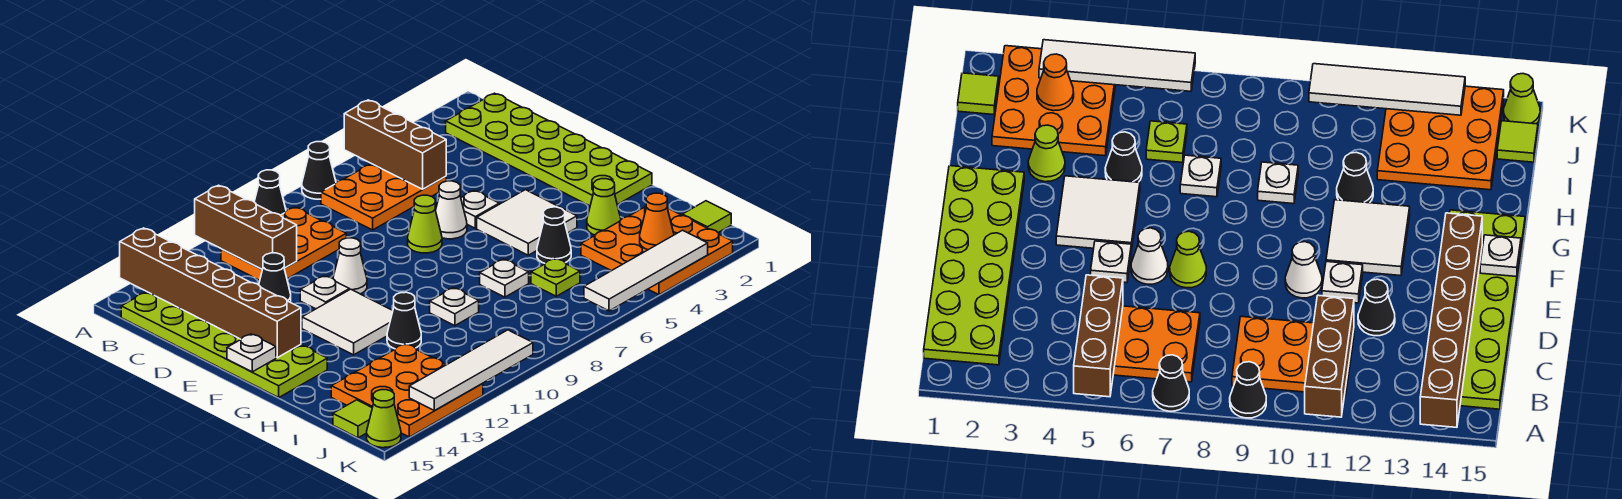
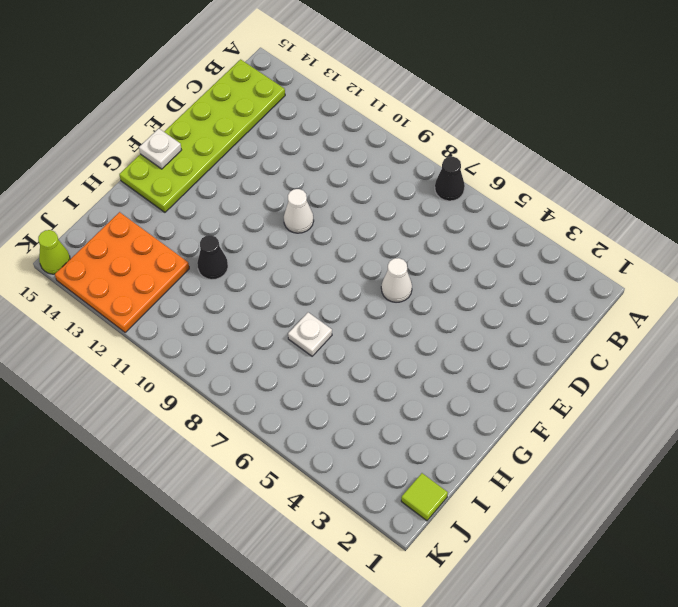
none -> black 1x1 cone [254,170,286,215]
none -> lime 2x6 plate [446,93,652,206]
none -> orange 2x3 plate [321,164,446,230]
none -> orange 2x3 plate [221,207,346,280]

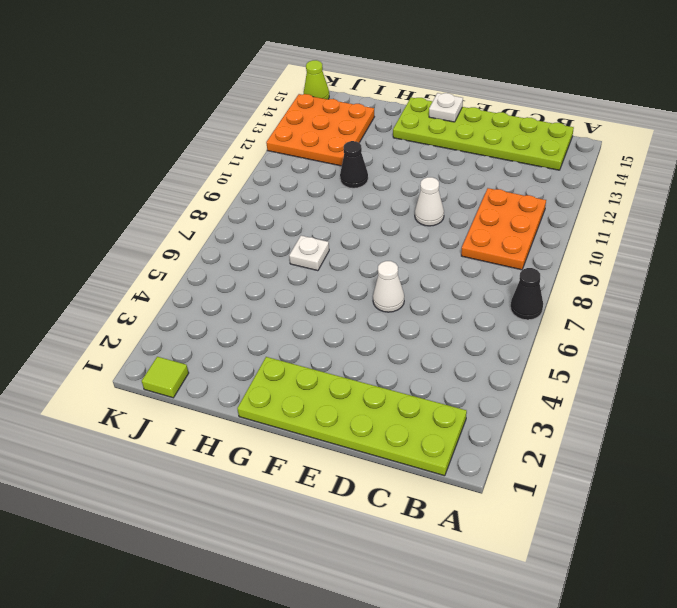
none -> black 1x1 cone [254,170,286,215]
none -> orange 2x3 plate [321,164,446,230]
none -> black 1x1 cone [259,253,291,302]
none -> white 1x1 plate [461,191,499,228]

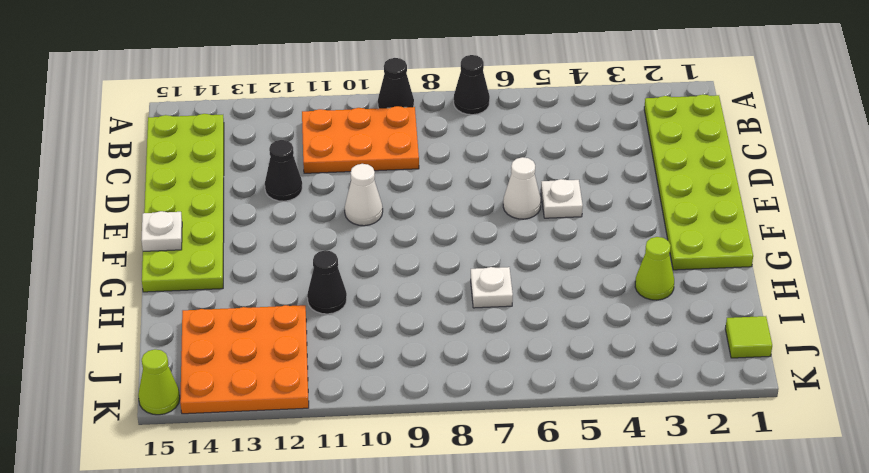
none -> orange 2x3 plate [321,164,446,230]
none -> lime 1x1 cone [408,195,442,253]
none -> white 1x1 plate [300,276,349,309]
none -> white 2x2 tile [477,190,577,255]

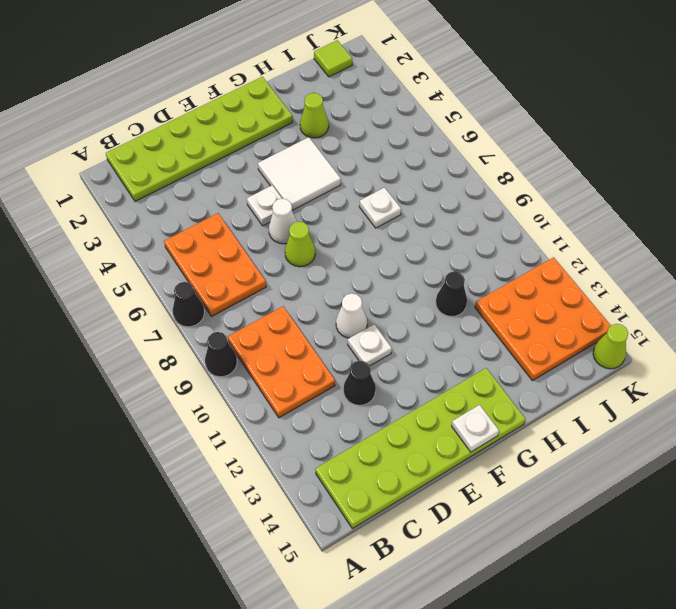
none -> white 2x2 tile [302,289,393,355]
none -> black 1x1 cone [537,207,571,263]
none -> white 1x1 plate [430,288,479,326]
none -> orange 3x3 plate [581,206,733,295]

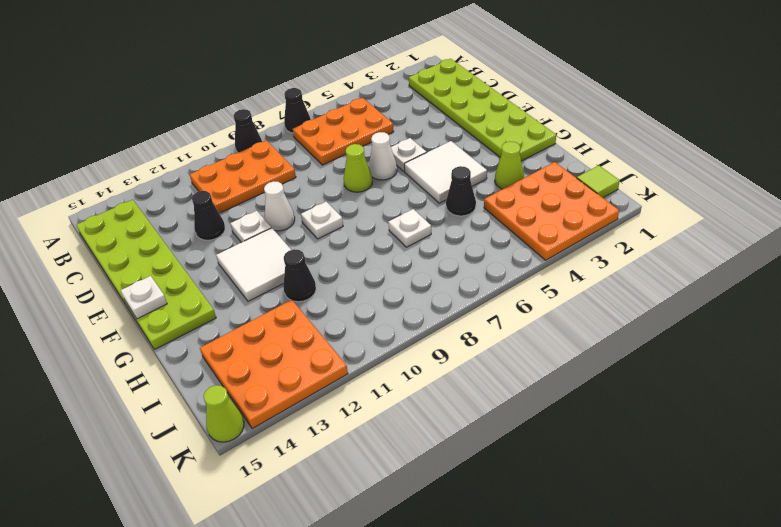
white 1x1 plate [301,202,343,239] -> white 1x1 plate moved to [430,288,479,326]
none -> lime 1x1 plate [531,259,580,296]
none -> lime 1x1 tile [333,400,372,438]
none -> brown 1x3 brick [344,100,446,189]
none -> brown 1x3 brick [195,185,297,269]

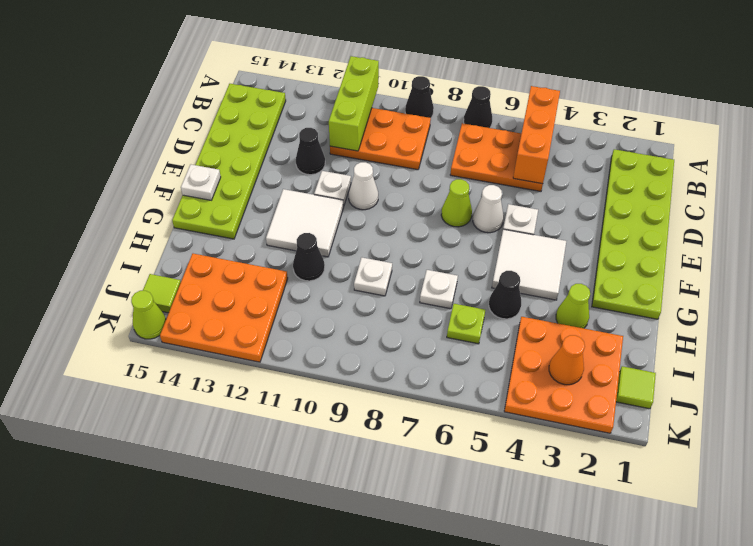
orange 1x3 brick [513,86,560,184] -> brown 1x3 brick [344,100,446,189]
lime 1x3 brick [329,56,379,151] -> brown 1x3 brick [195,185,297,269]
none -> brown 1x6 brick [120,228,301,358]
none -> white 1x4 tile [584,230,708,311]
none -> white 1x4 tile [409,330,533,411]

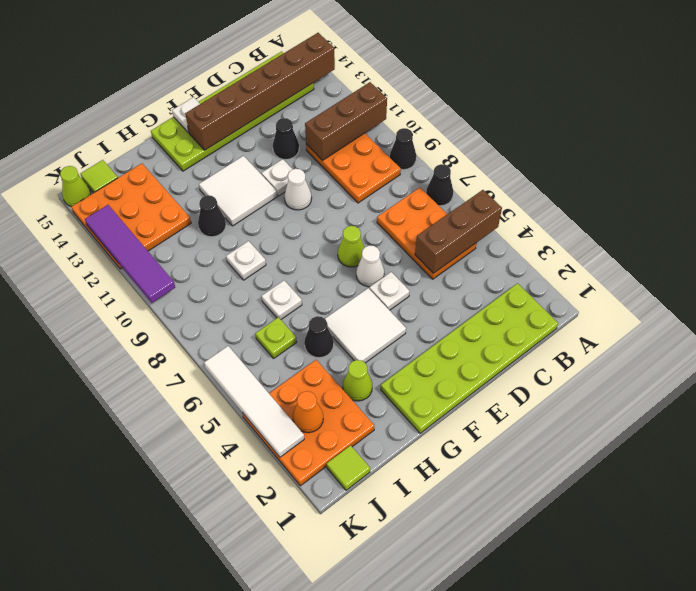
purple 1x4 tile [85,205,175,303] -> white 1x4 tile [409,330,533,411]

